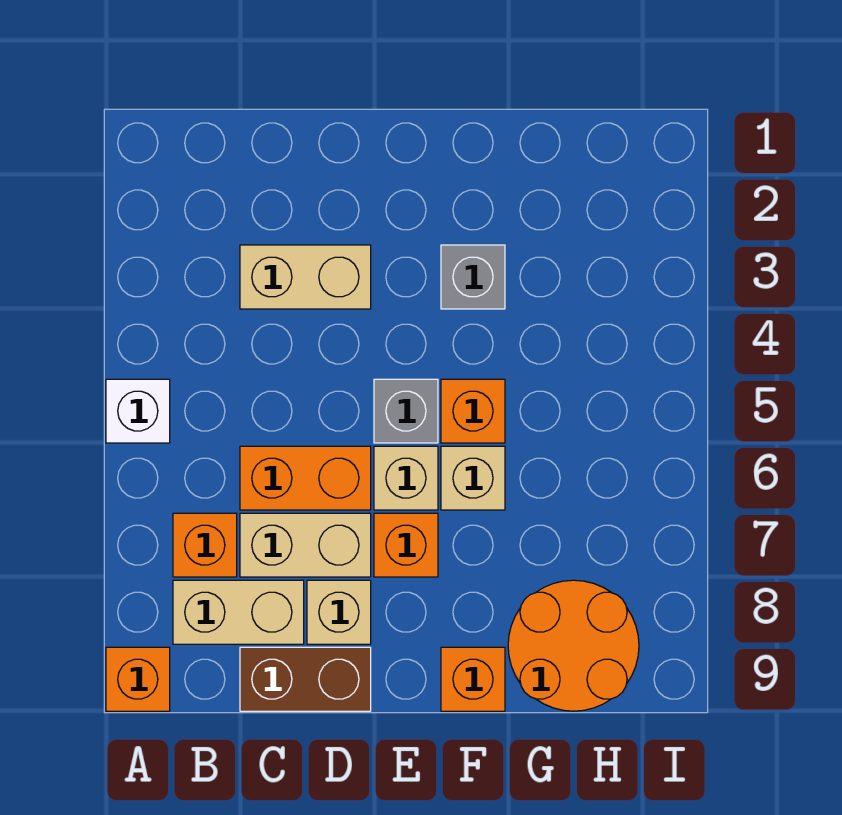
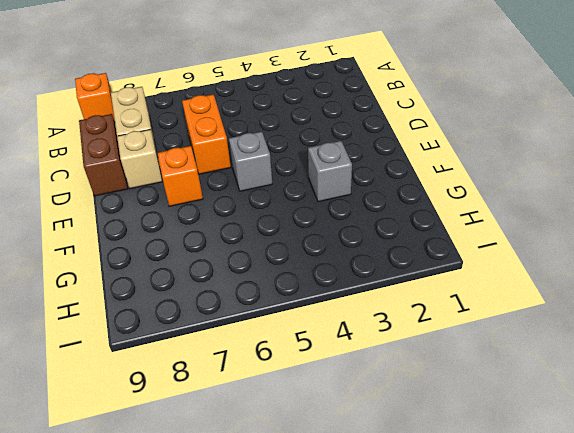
none -> white 1x1 brick [106,379,170,443]
none -> orange 1x1 brick [173,513,237,577]
none -> tan 1x2 brick [240,245,371,309]

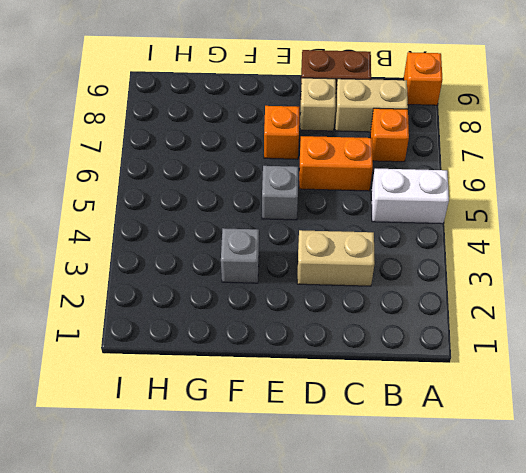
white 1x2 brick [371,169,449,224] -> white 1x1 brick [106,379,170,443]
none -> tan 1x2 brick [240,513,371,577]
none -> tan 1x1 brick [374,446,438,510]
none -> orange 1x1 brick [441,379,505,443]

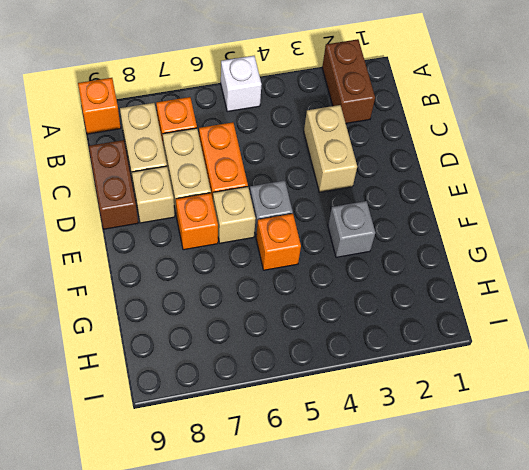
brown 1x2 brick [322,39,375,123] -> none
none -> tan 1x1 brick [441,446,505,510]
none -> orange 1x1 brick [441,647,505,711]
none -> orange 2x2 round brick [508,580,639,711]

